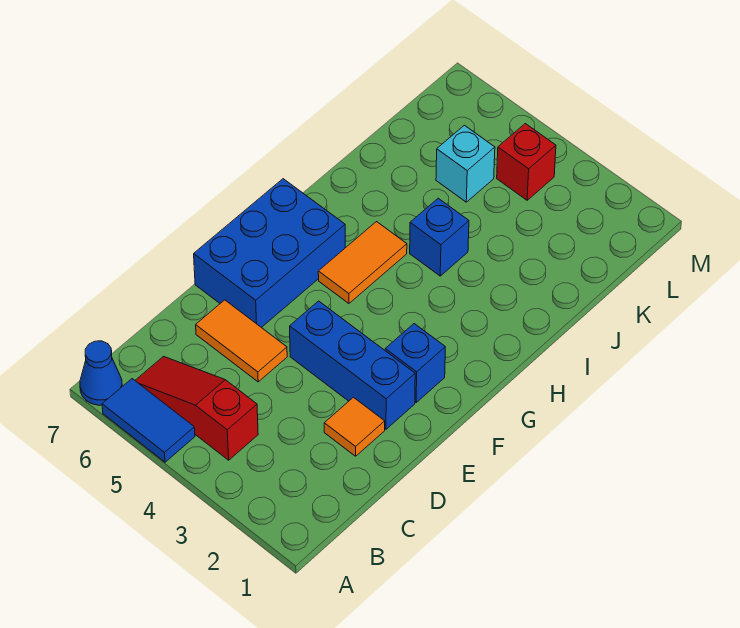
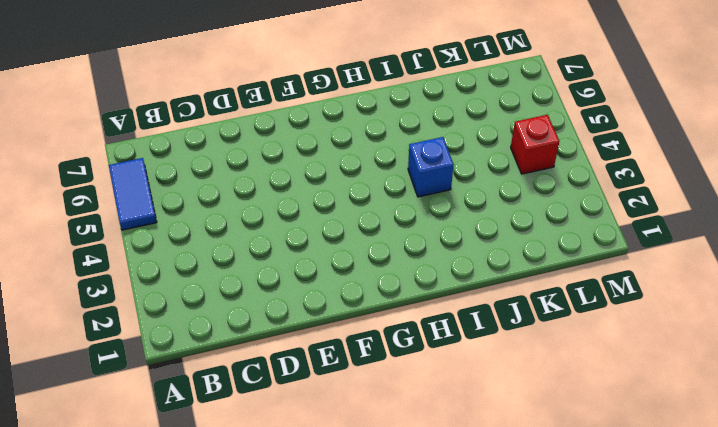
none -> blue 1x1 cone [80,341,122,405]
none -> red 1x3 slope [135,356,258,460]
none -> orange 1x1 tile [324,397,385,456]

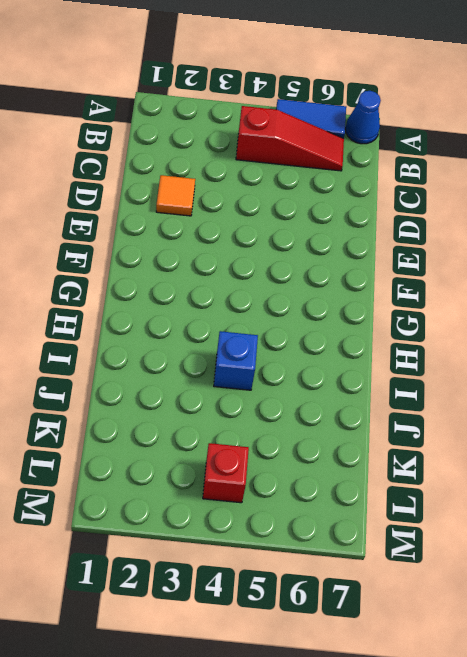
none -> orange 1x2 tile [196,300,287,382]
none -> blue 1x3 brick [290,301,415,429]
none -> blue 2x3 brick [194,179,345,328]

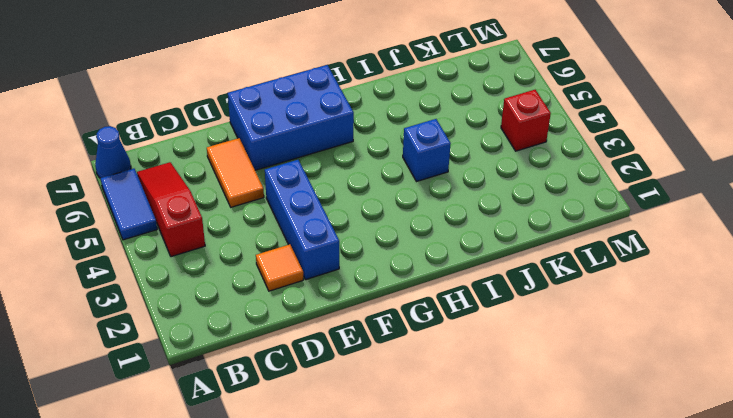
none -> blue 1x1 brick [385,324,445,402]
none -> orange 1x2 tile [318,222,407,303]
none -> cyan 1x1 brick [436,125,495,202]

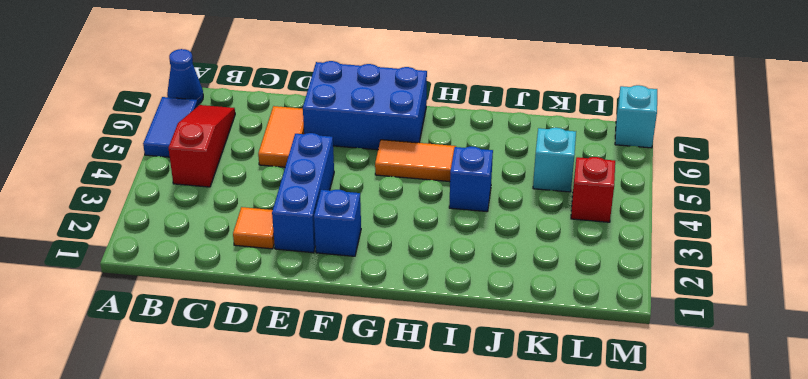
cyan 1x1 brick [615,85,657,148] -> none

